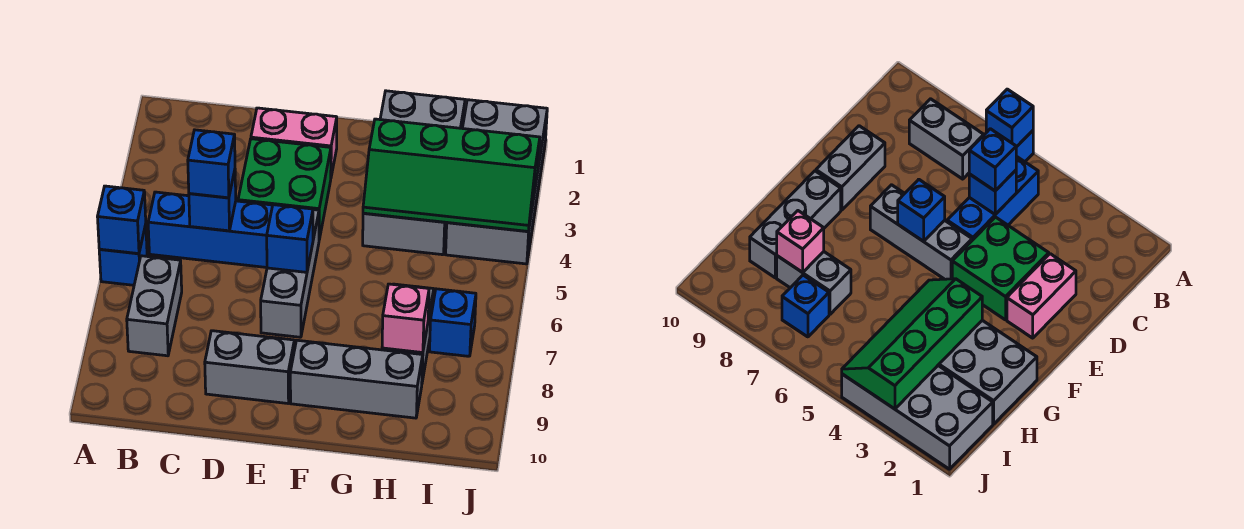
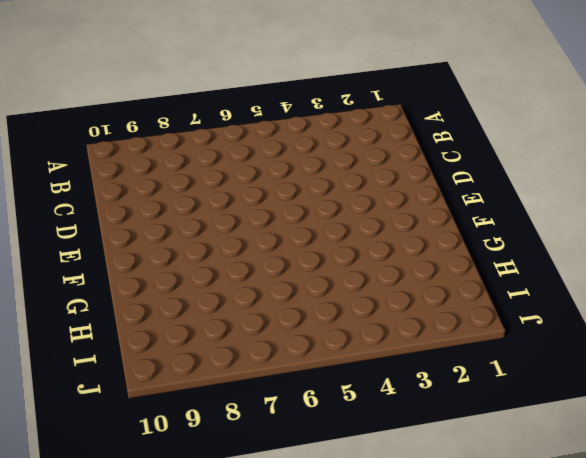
none -> blue 1x1 brick [99,225,147,285]
none -> blue 1x3 brick [148,192,273,267]
none -> grey 1x2 brick [127,256,182,356]

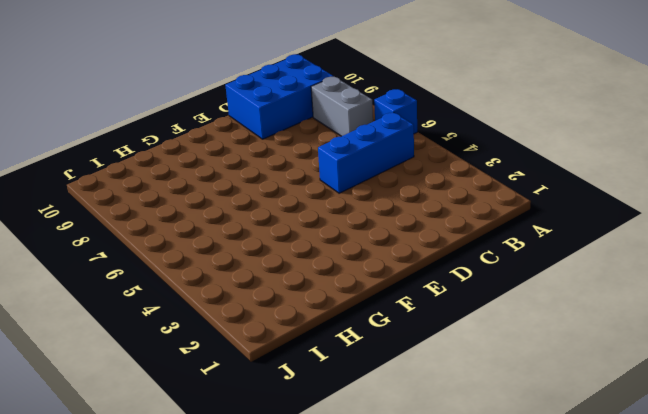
blue 2x3 brick [225,54,334,139] -> grey 1x2 brick [205,331,294,403]
none -> pink 1x2 brick [251,108,337,176]
none -> green 2x2 brick [238,139,331,239]
none -> grey 1x3 brick [261,210,319,337]

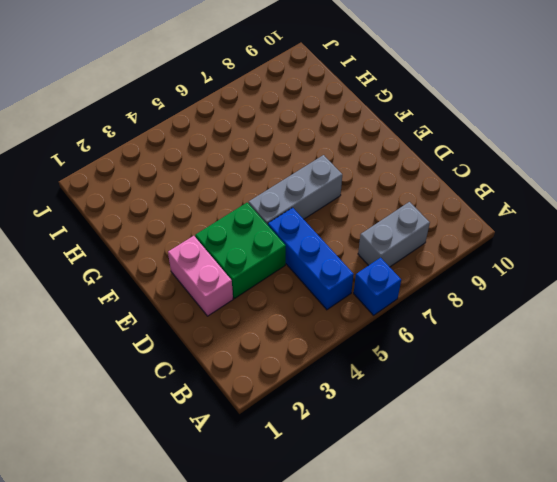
none -> grey 1x2 brick [205,331,294,403]
none -> grey 1x3 brick [290,340,423,418]
none -> grey 2x4 brick [363,91,465,255]

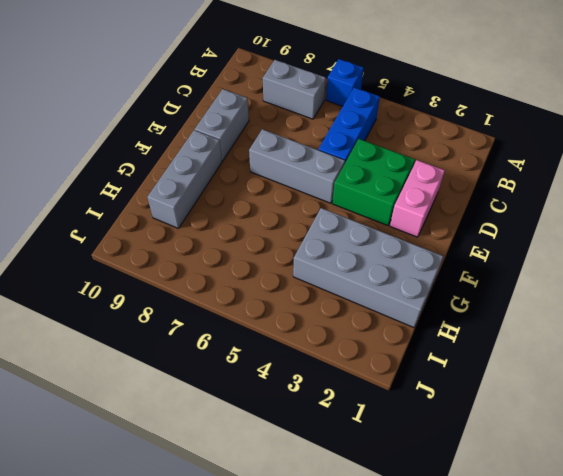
none -> grey 1x2 brick [777,252,851,314]
none -> grey 2x4 brick [446,100,547,264]
none -> blue 1x1 brick [430,289,476,356]

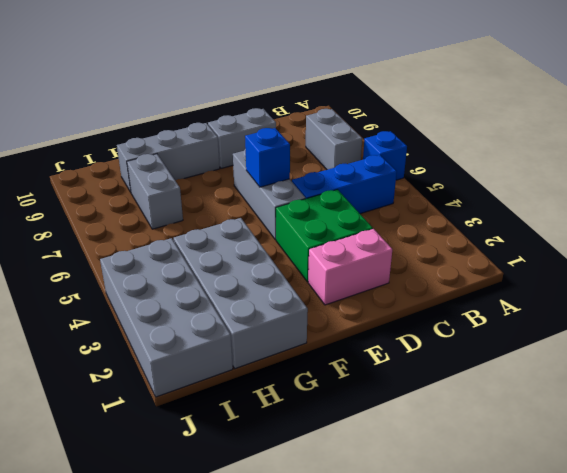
none -> blue 1x1 brick [430,289,476,356]
none -> blue 1x1 brick [98,186,146,254]
none -> blue 1x1 brick [189,171,236,231]

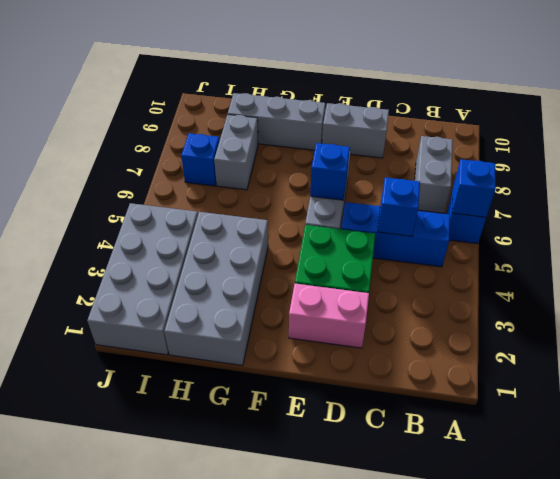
none -> green 2x4 slope [363,119,540,231]
none -> pink 1x1 brick [382,284,429,353]
none -> blue 1x1 brick [188,130,235,198]

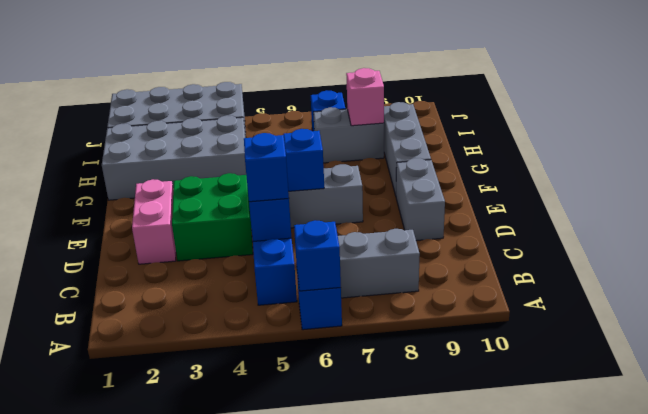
none -> green 2x4 slope [363,119,540,231]

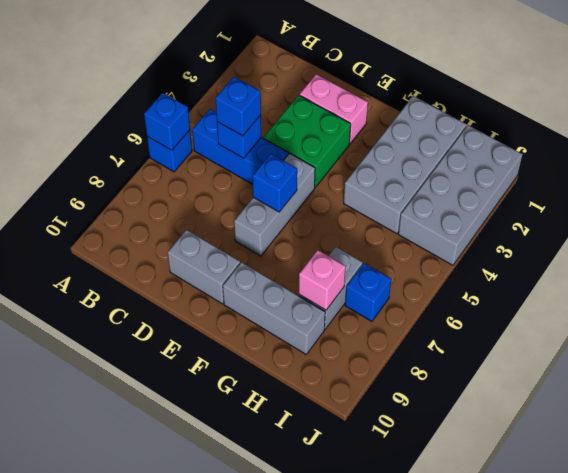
none -> grey 1x2 brick [127,256,182,356]
none -> green 2x4 slope [363,119,540,231]

